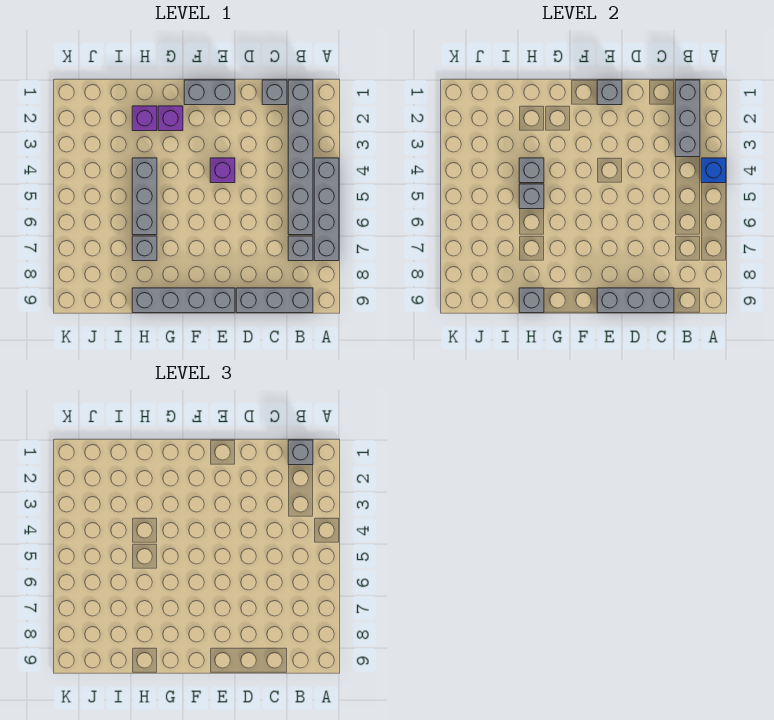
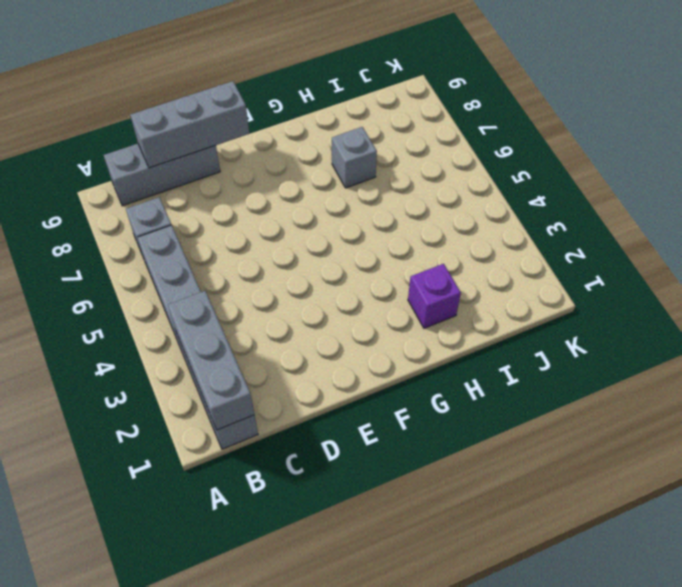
none -> grey 1x4 brick [314,158,339,261]
none -> grey 1x1 brick [262,80,287,105]
none -> grey 1x2 brick [184,80,235,105]

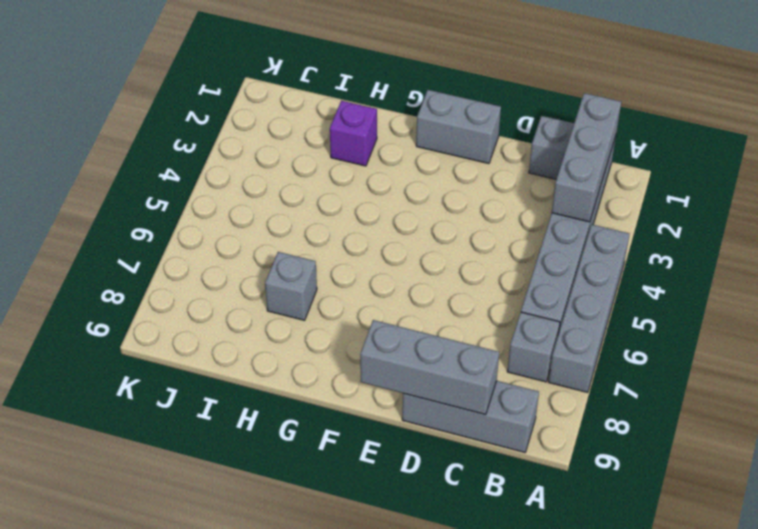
none -> purple 1x1 brick [210,158,235,183]
none -> grey 1x4 brick [132,288,235,313]
none -> purple 1x1 brick [158,106,183,131]

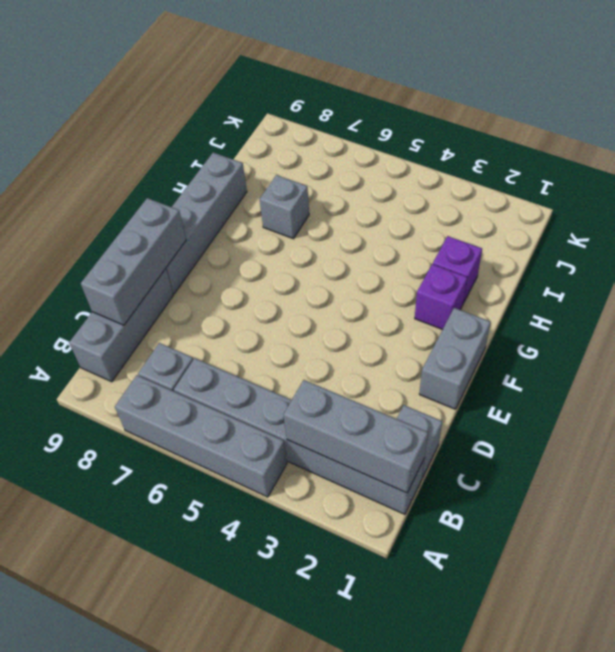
none -> purple 1x1 brick [210,158,235,183]
none -> grey 1x3 brick [132,158,157,235]
none -> blue 1x1 brick [701,158,726,183]

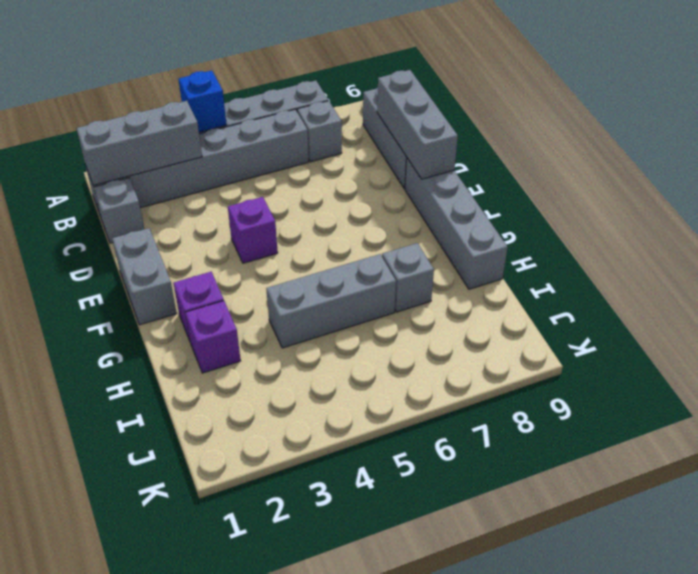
none -> grey 1x1 brick [597,80,622,105]
none -> grey 1x1 brick [519,158,544,183]
none -> grey 1x1 brick [519,184,544,209]

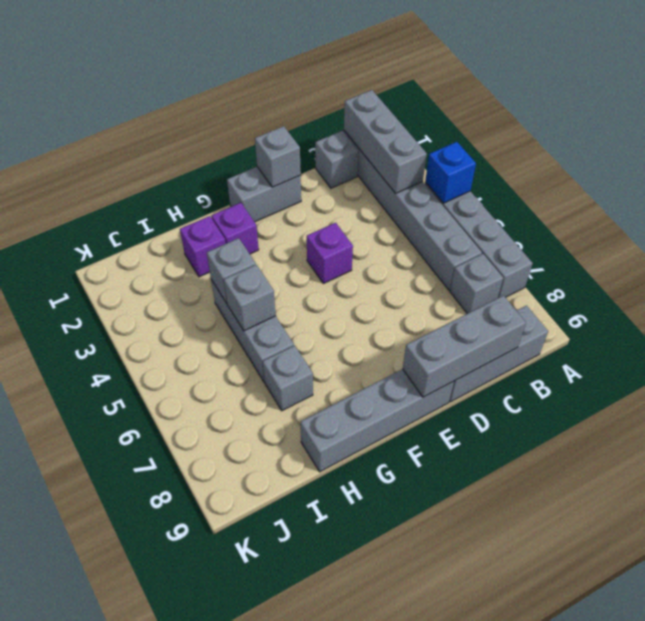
none -> grey 1x1 brick [519,288,544,313]
none -> grey 1x1 brick [288,440,313,465]

